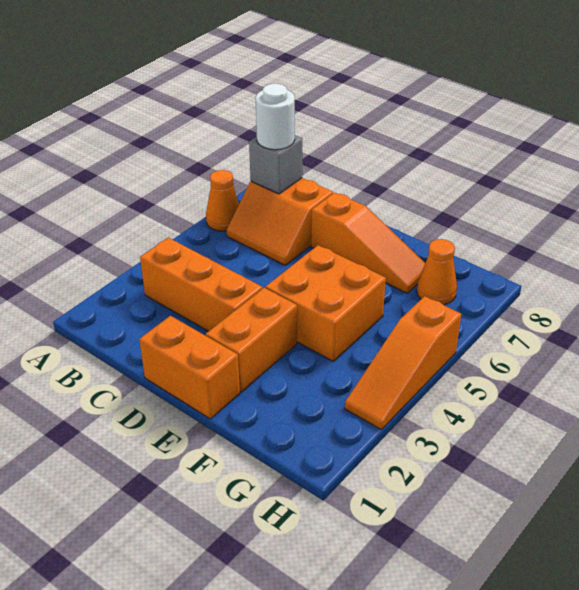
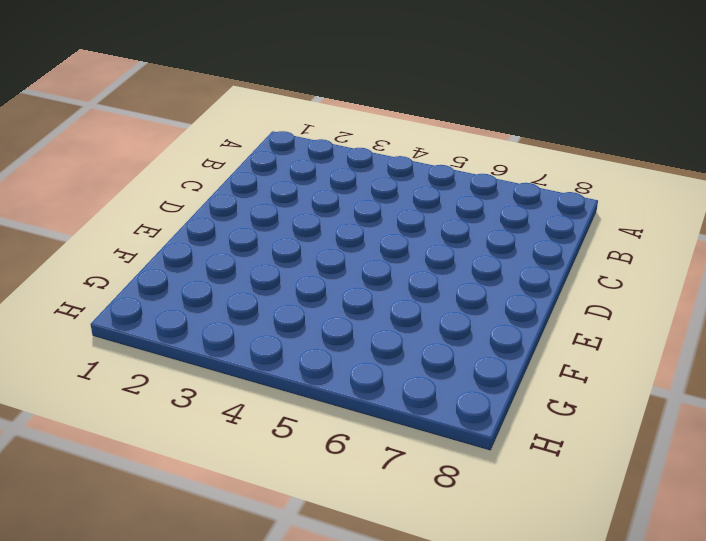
none -> orange 1x1 cone [206,170,239,231]
none -> orange 1x3 brick [140,238,263,331]

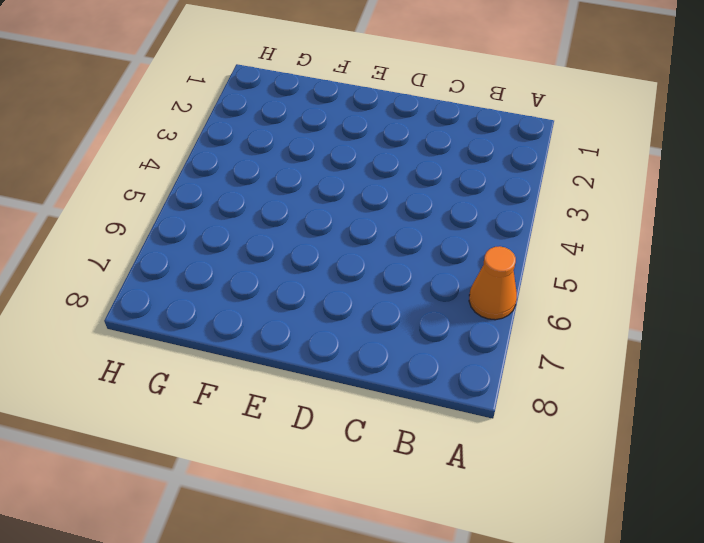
none -> orange 1x3 brick [140,238,263,331]
none -> orange 2x2 slope [227,178,333,265]

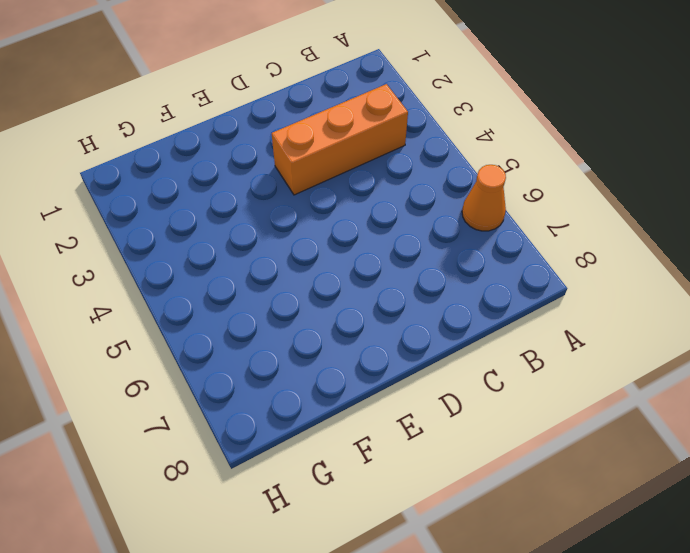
none -> orange 2x2 slope [227,178,333,265]
none -> orange 1x2 brick [139,316,240,419]

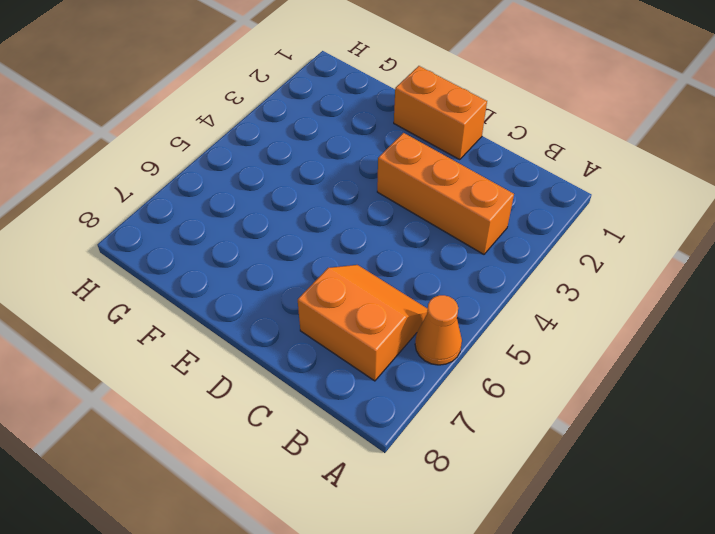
none -> orange 1x3 slope [311,192,425,293]
none -> orange 1x2 brick [206,288,297,392]

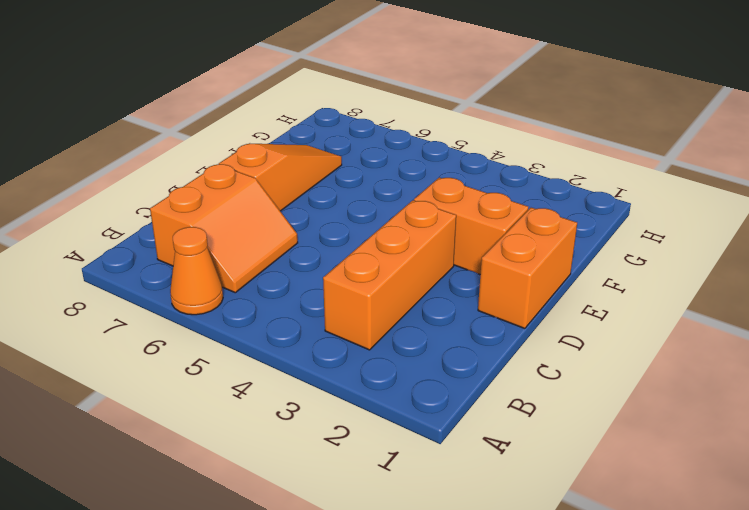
none -> orange 2x2 brick [266,245,386,361]
none -> orange 1x1 cone [417,239,457,305]

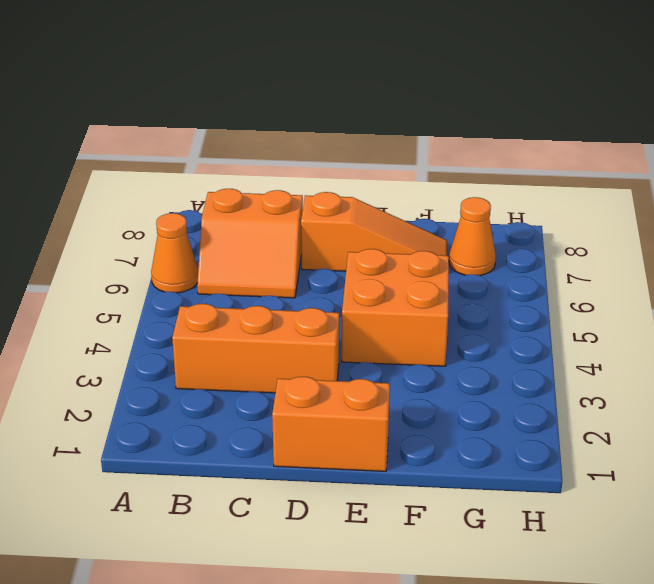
none -> orange 1x2 brick [206,288,297,392]
none -> orange 1x3 slope [345,296,461,430]

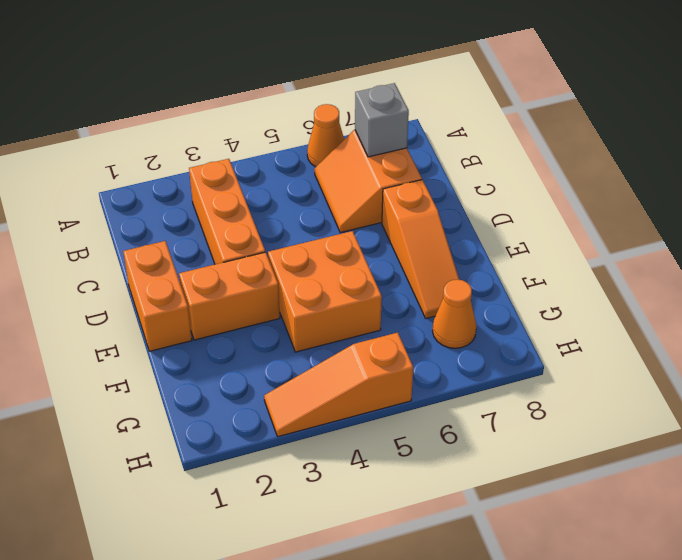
none -> white 1x1 round brick [256,84,295,150]

